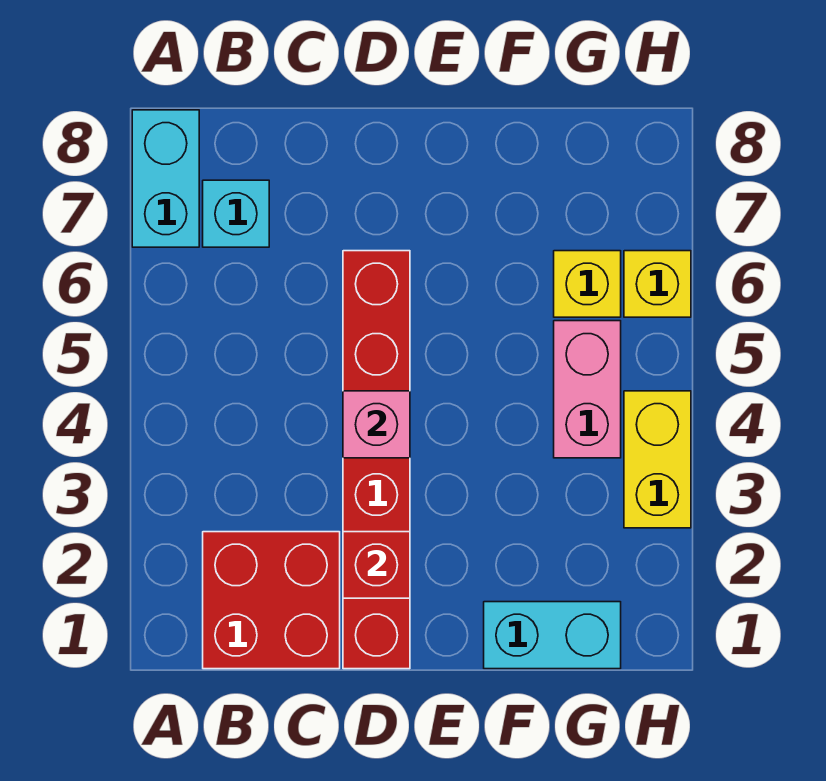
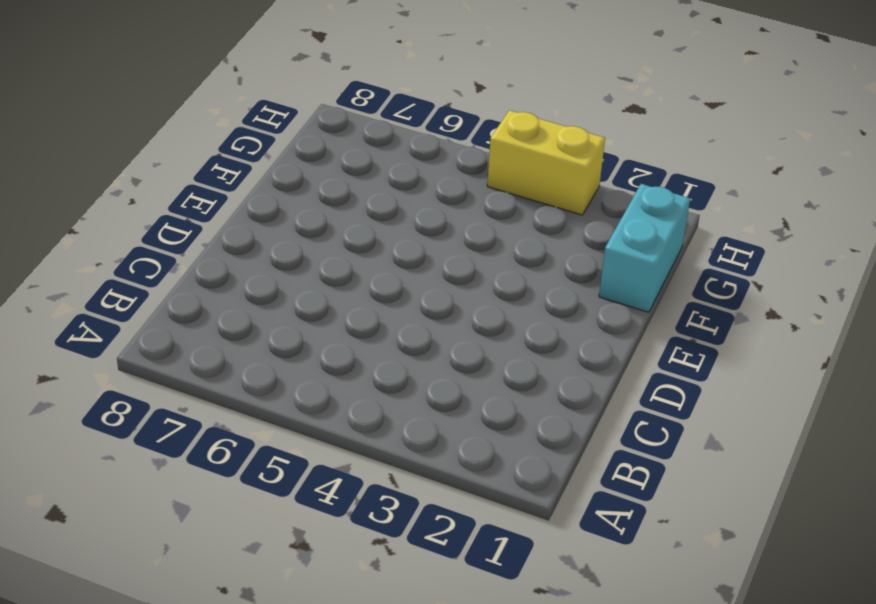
none -> cyan 1x2 brick [132,110,199,247]
none -> red 2x2 brick [203,532,340,669]

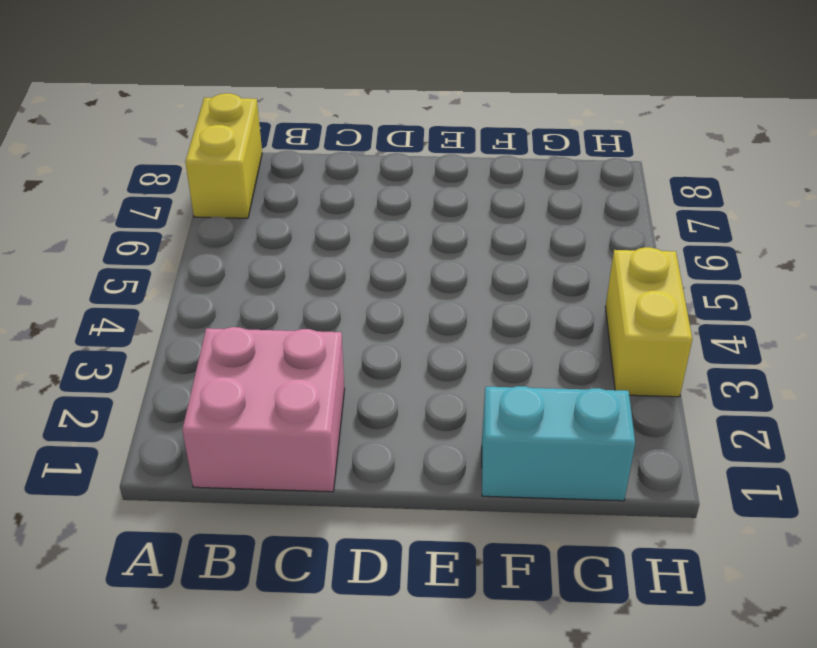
yellow 1x2 brick [185,93,262,218] -> cyan 1x2 brick [132,110,199,247]
pink 2x2 brick [182,327,345,492] -> red 2x2 brick [203,532,340,669]
none -> cyan 1x1 brick [203,180,269,247]
none -> red 1x6 brick [343,251,410,669]

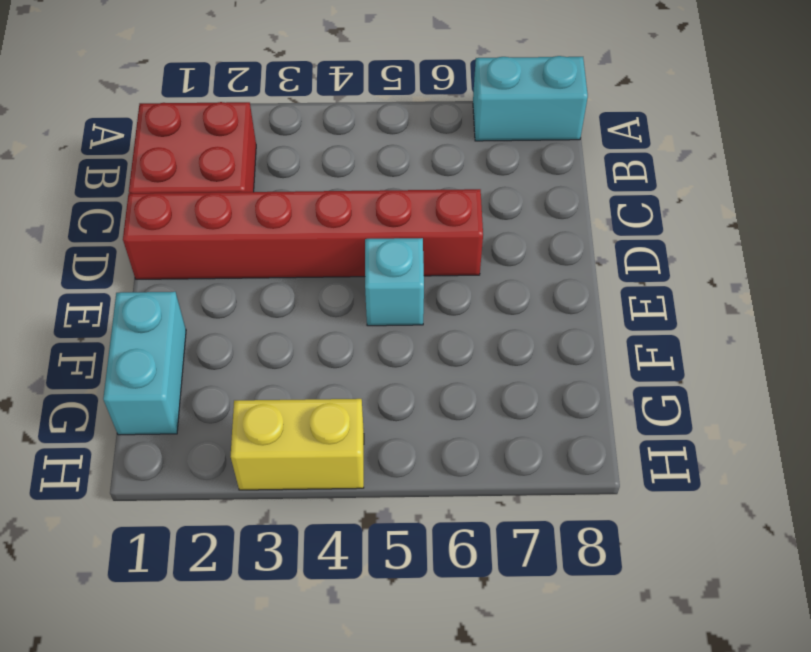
cyan 1x1 brick [365,238,424,326] -> cyan 1x1 brick moved to [203,180,269,247]
none -> pink 1x2 brick [554,321,621,458]
none -> yellow 1x1 brick [554,251,621,317]

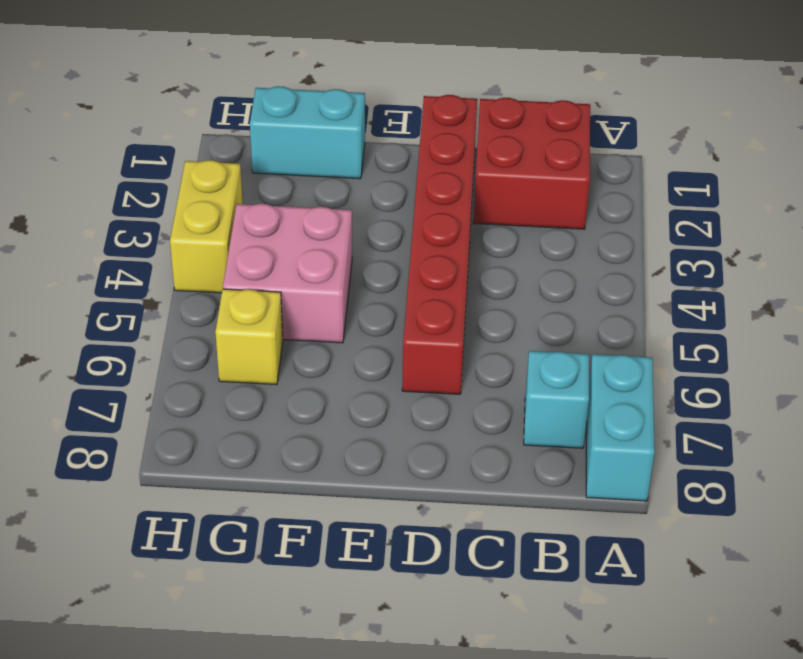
pink 2x2 brick [223,204,352,343] -> pink 1x2 brick [554,321,621,458]
none -> yellow 1x1 brick [624,251,691,317]
none -> red 1x1 brick [343,532,410,598]

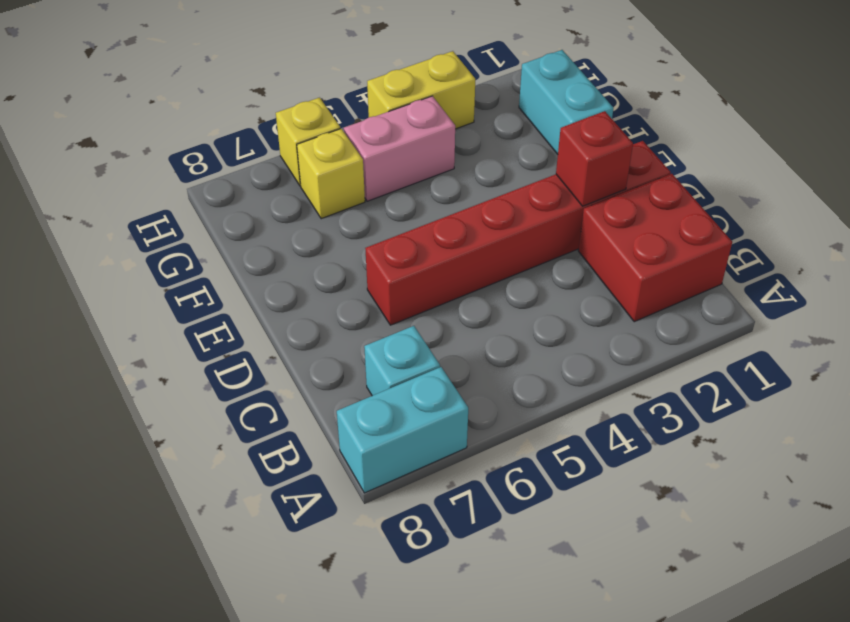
none -> pink 1x1 brick [343,391,410,458]

